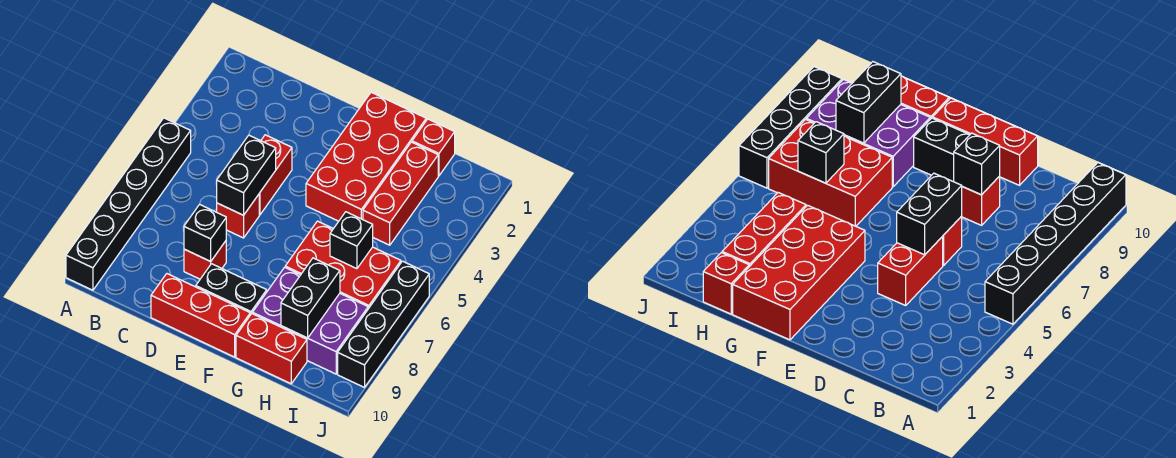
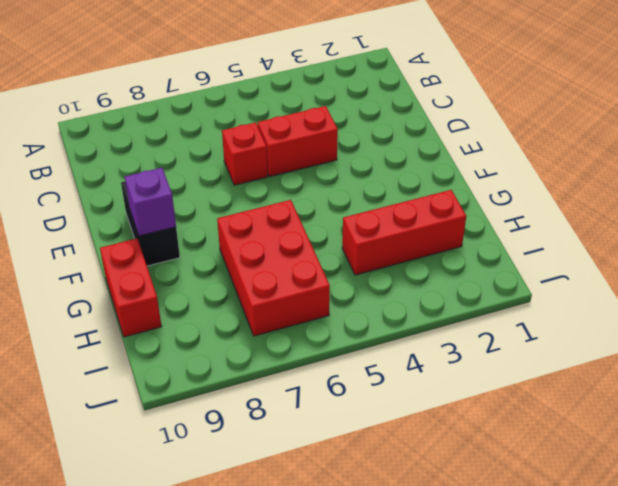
purple 1x1 brick [125,168,176,236] -> none
none -> black 1x6 brick [66,118,191,290]
none -> red 1x1 brick [184,241,226,279]
none -> red 1x3 brick [151,274,250,357]

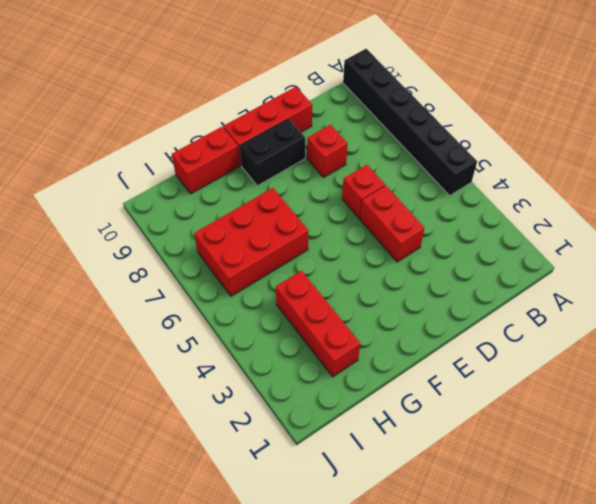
none -> red 2x4 brick [306,92,426,221]
none -> purple 2x3 brick [252,267,368,374]
none -> red 1x1 brick [412,119,455,176]

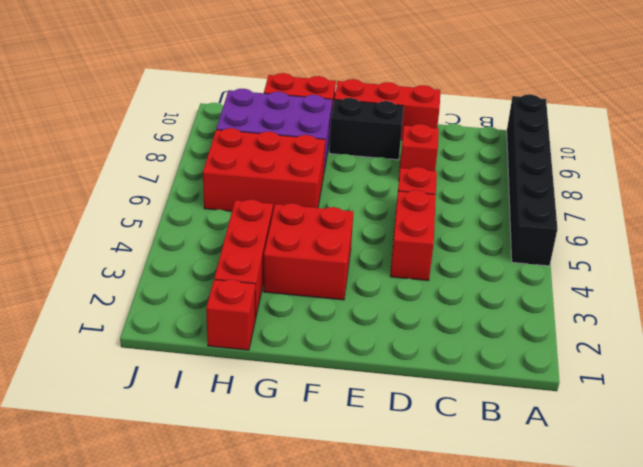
red 2x2 brick [264,203,353,300] -> red 2x4 brick [306,92,426,221]
none -> black 1x4 brick [338,261,429,387]
none -> black 1x2 brick [216,135,276,215]
none -> black 1x1 brick [184,204,226,261]

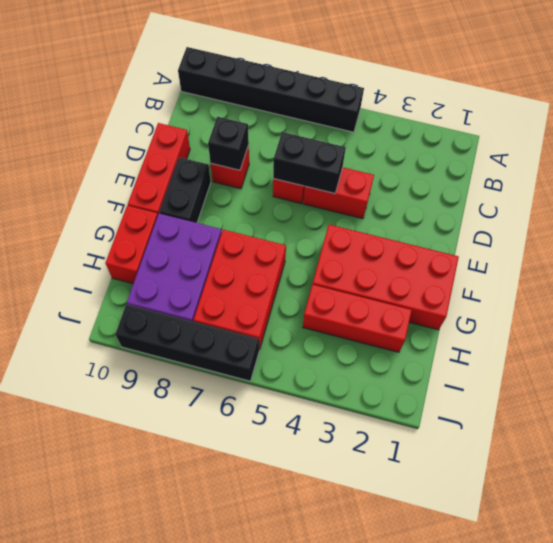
none -> red 1x1 brick [412,119,455,176]
none -> black 1x1 brick [330,212,373,269]
none -> black 1x2 brick [281,258,340,338]

